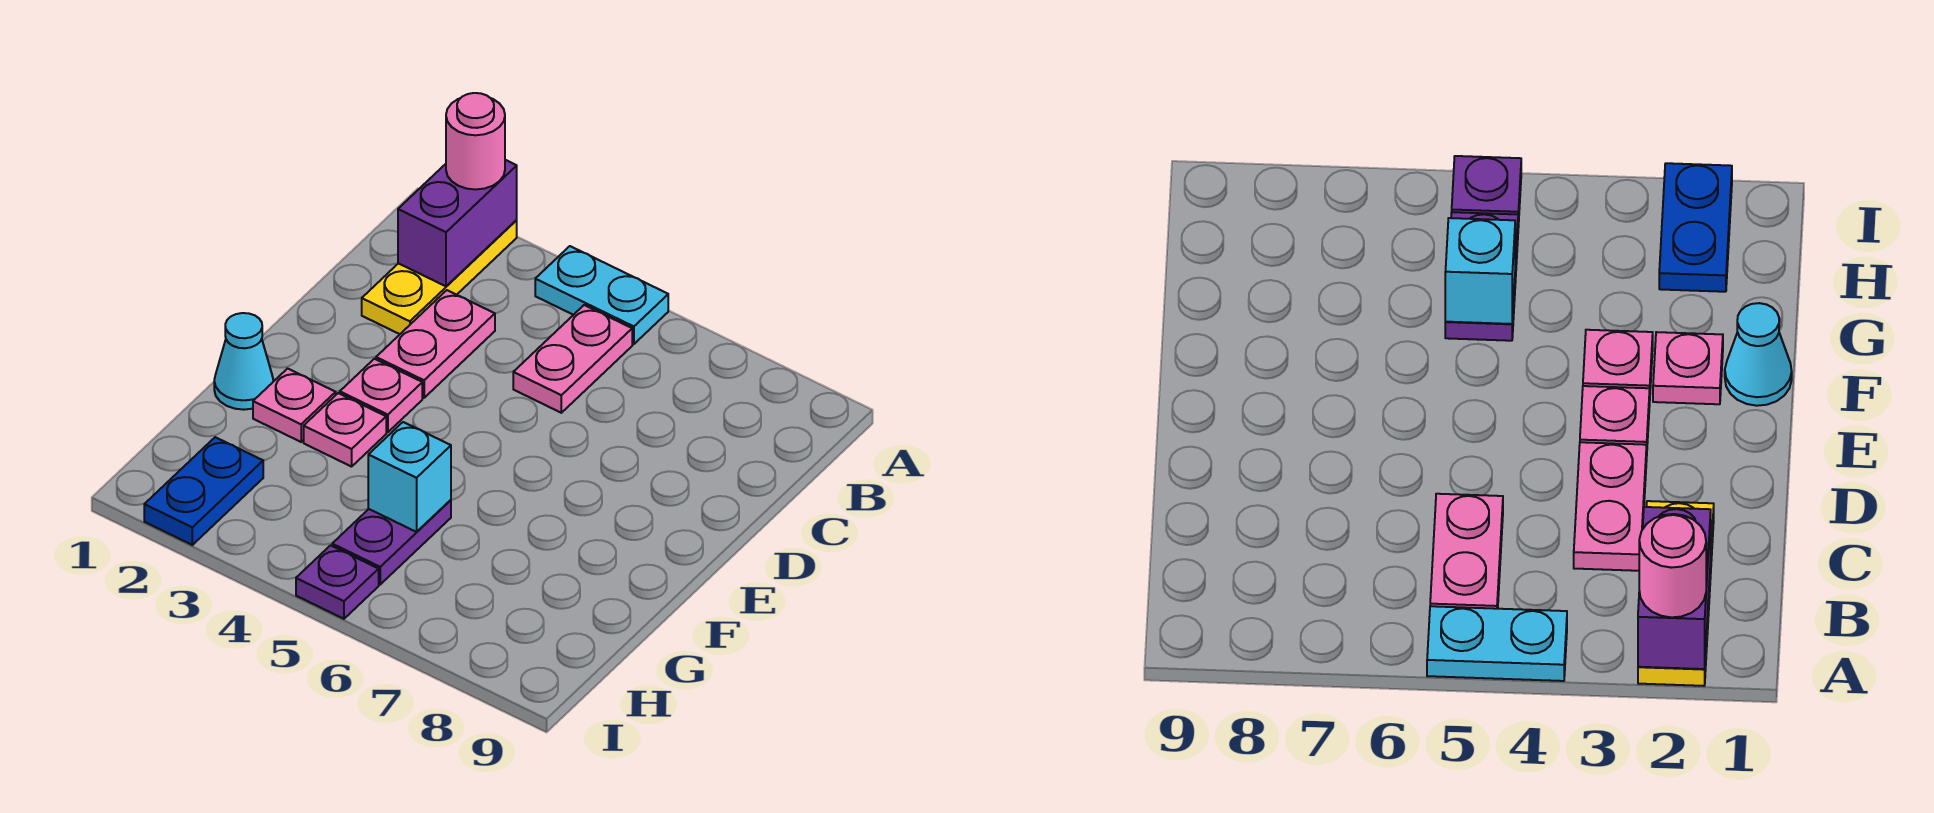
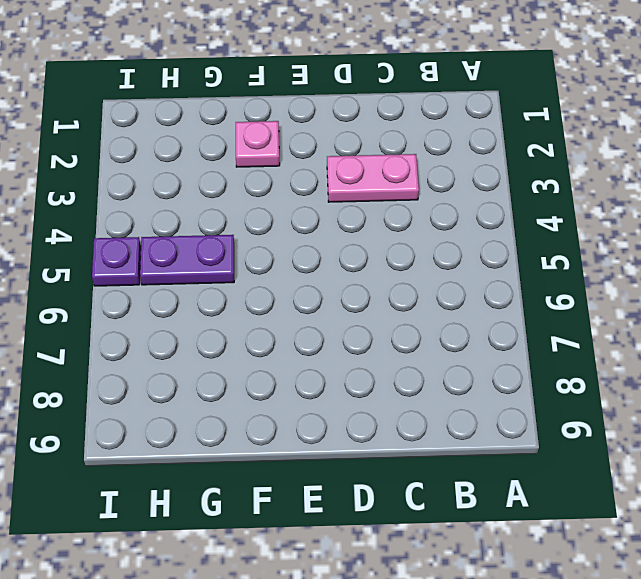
none -> yellow 1x3 plate [362,220,517,334]
none -> cyan 1x2 plate [535,246,668,344]
none -> pink 1x2 plate [513,305,632,413]

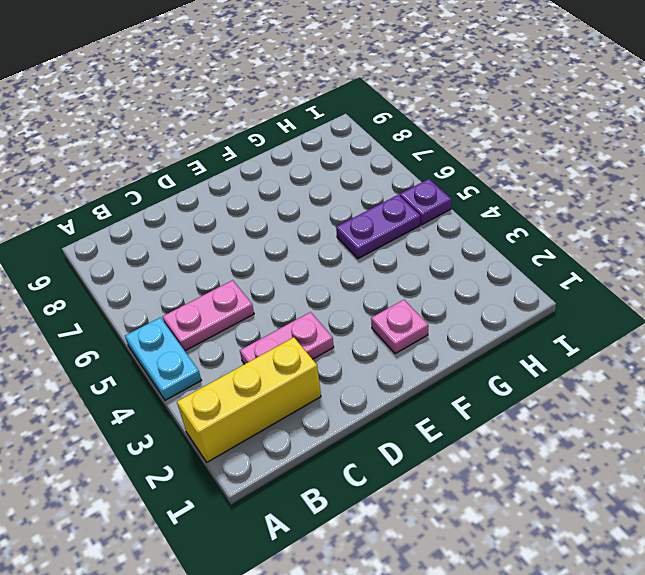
yellow 1x3 brick [177,337,321,462] -> yellow 1x3 plate [362,220,517,334]
none -> pink 1x1 plate [340,359,422,432]
none -> cyan 1x1 cone [214,313,273,410]
none -> pink 1x1 plate [304,393,386,467]

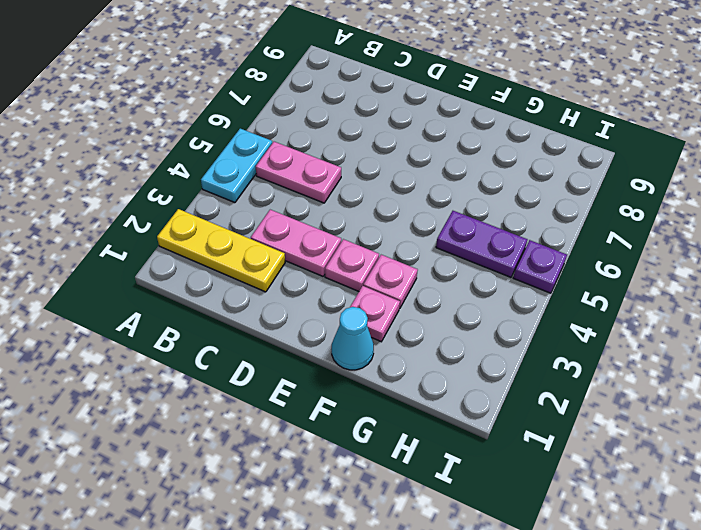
none -> blue 1x2 plate [144,437,263,545]
none -> purple 1x2 brick [398,160,517,286]
none -> cyan 1x1 brick [368,422,451,532]

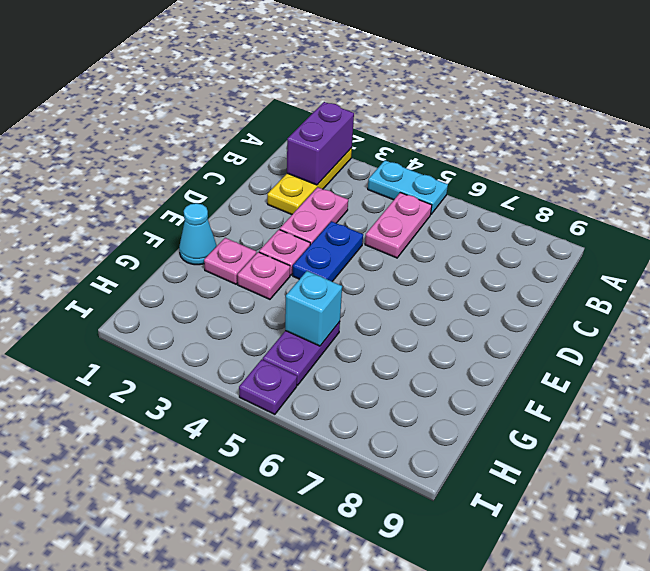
blue 1x2 plate [293,221,363,281] -> blue 1x2 plate moved to [144,437,263,545]
none -> pink 1x1 round brick [446,93,505,190]

